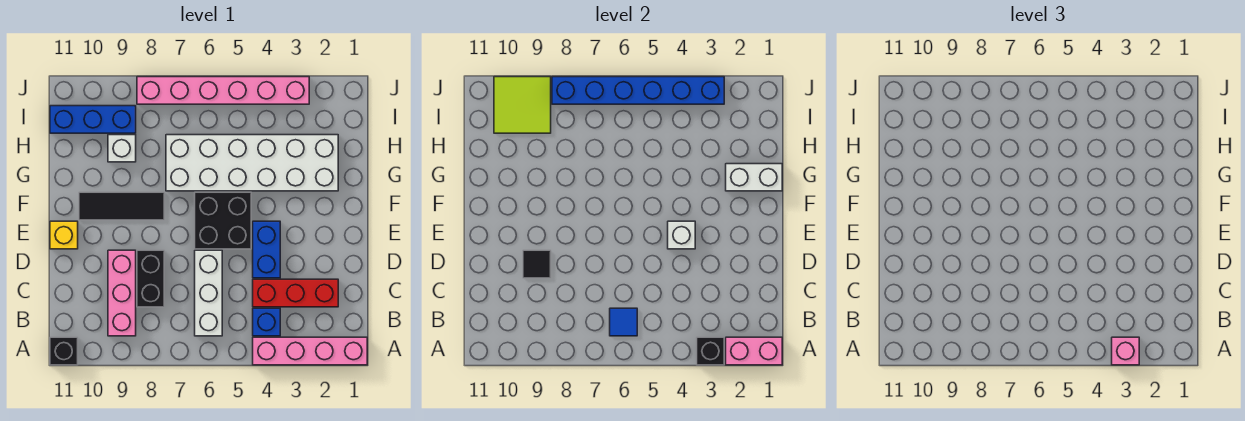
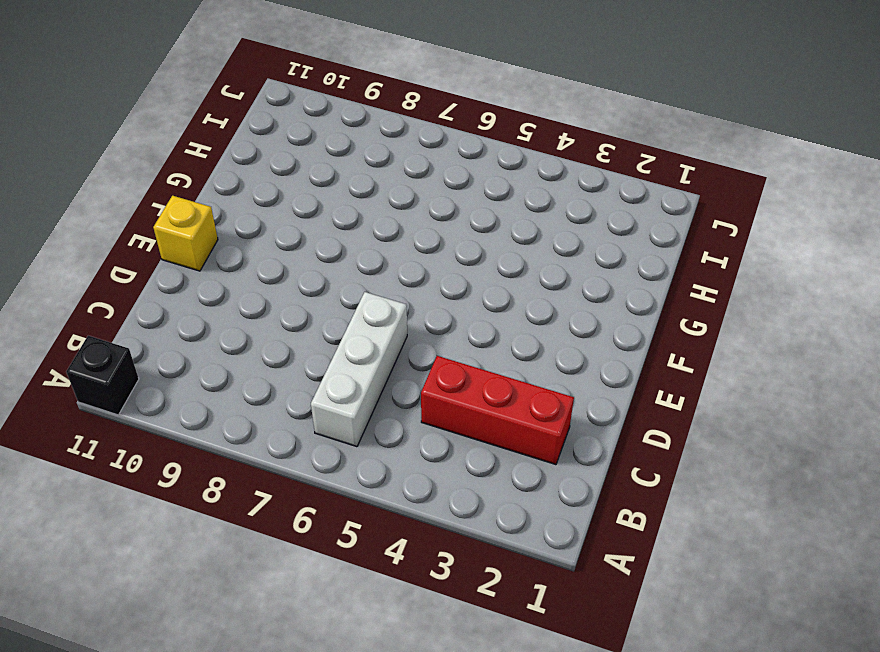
none -> pink 1x4 brick [253,337,367,365]
none -> blue 1x1 brick [253,308,280,336]
none -> pink 1x3 brick [108,250,136,336]

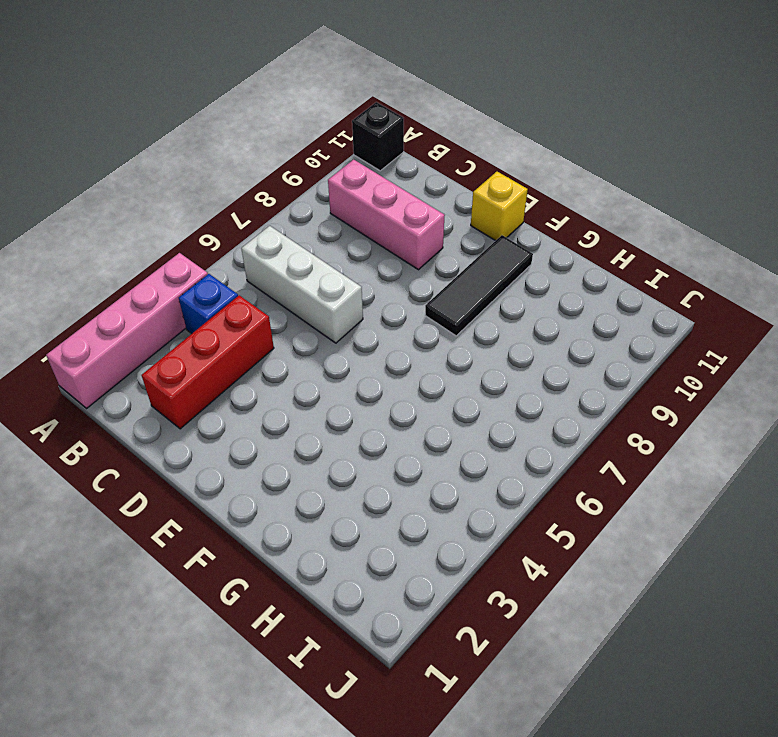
none -> black 1x2 brick [137,250,164,307]
none -> blue 1x2 brick [253,221,280,278]
none -> black 2x2 brick [195,192,251,249]

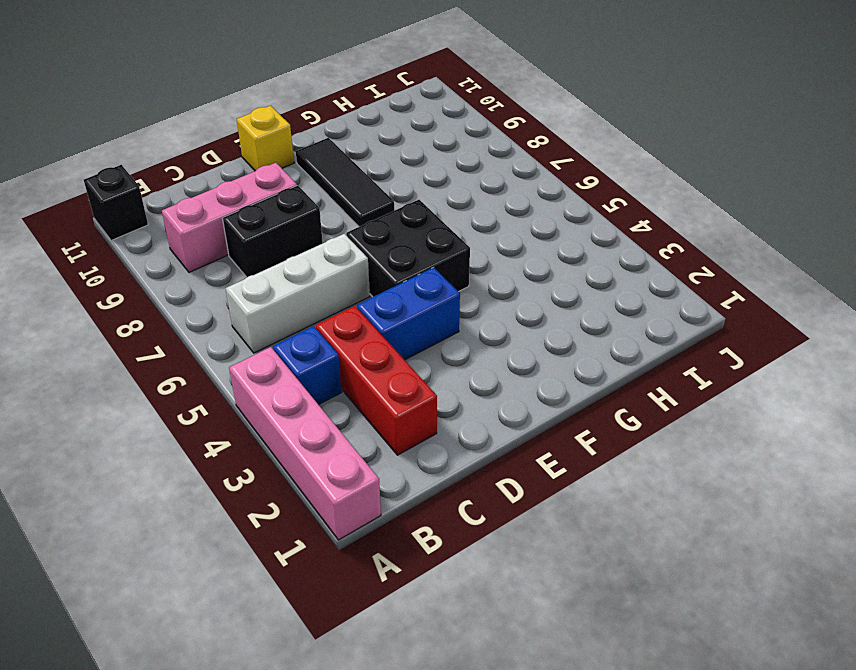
none -> white 2x6 brick [166,135,338,191]
none -> white 1x1 brick [108,135,136,162]
none -> blue 1x3 brick [50,106,136,133]

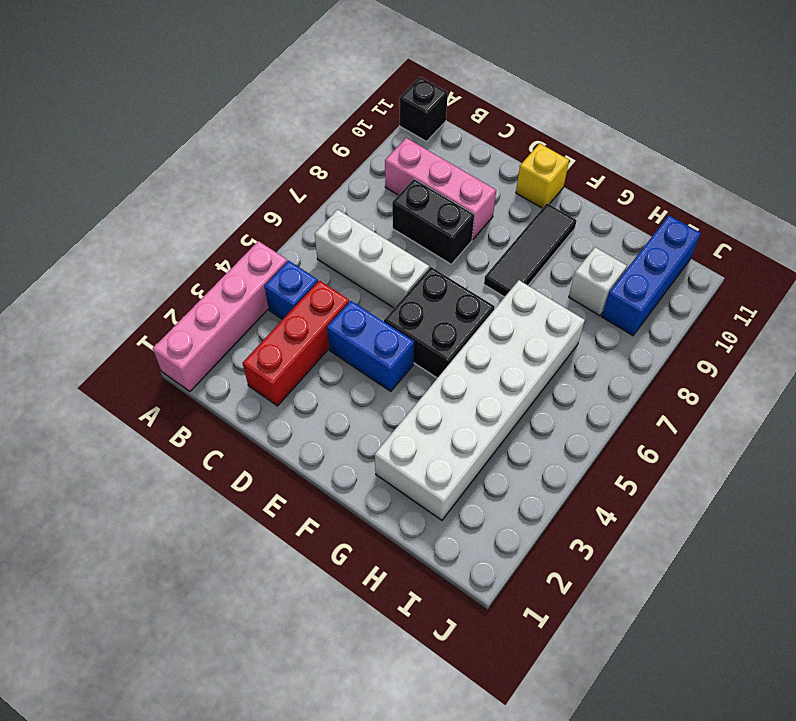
none -> pink 1x6 brick [137,77,309,104]
none -> pink 1x2 brick [726,337,782,365]
none -> black 1x1 brick [697,337,724,365]

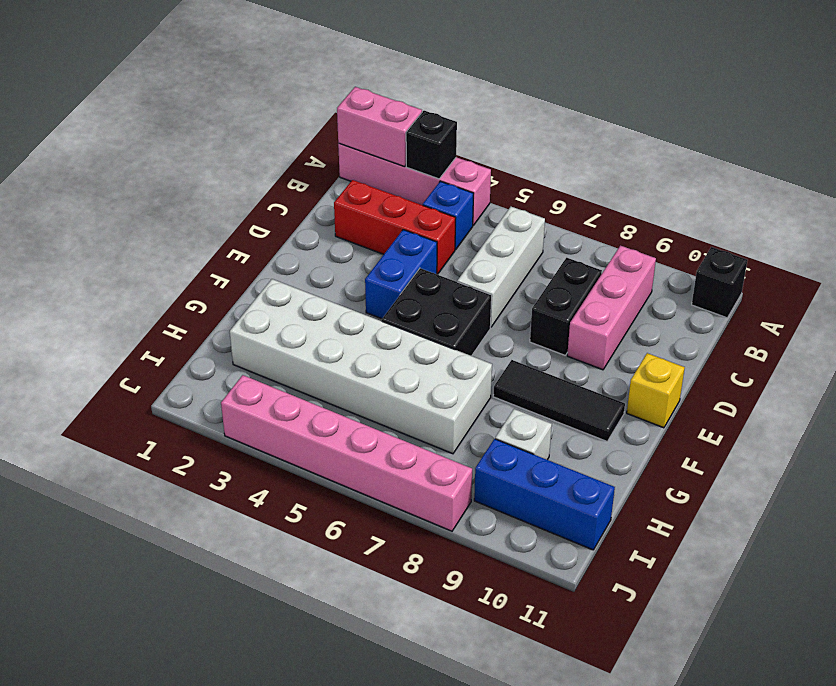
none -> blue 1x1 tile [610,308,637,336]
none -> black 1x1 tile [523,250,551,278]
none -> white 1x1 brick [668,221,695,249]

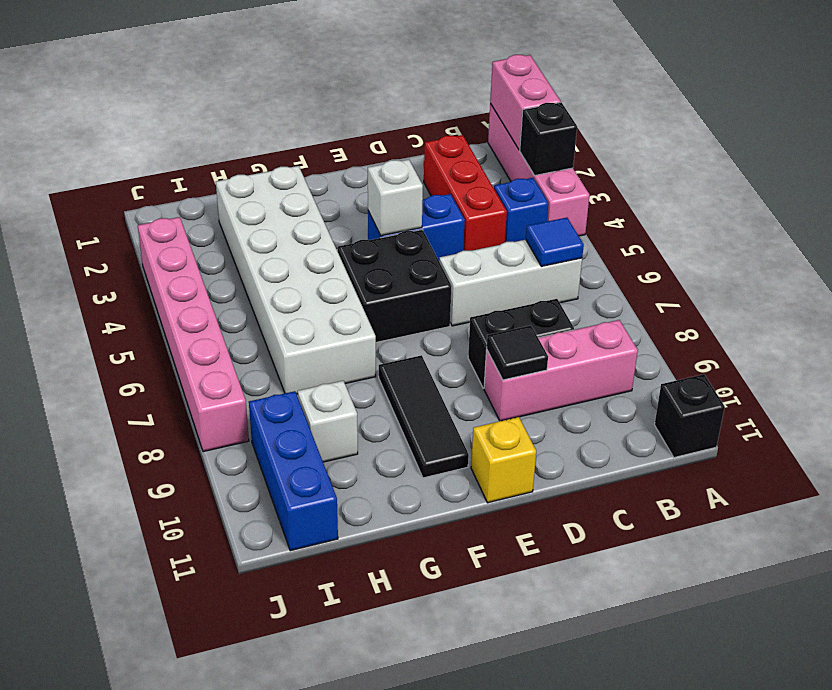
none -> white 1x2 brick [726,164,782,191]
none -> lime 2x2 tile [494,77,551,133]
none -> blue 1x6 brick [552,77,724,104]

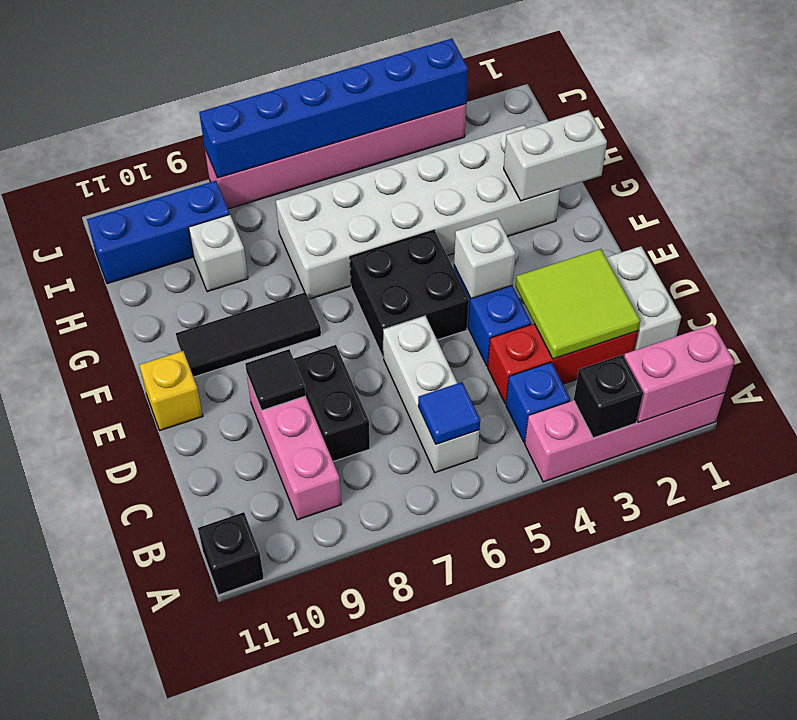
white 1x2 brick [606,246,681,351] -> none
lime 2x2 tile [515,249,640,359] -> lime 2x2 tile moved to [494,77,551,133]
none -> pink 1x1 brick [1112,337,1139,365]

